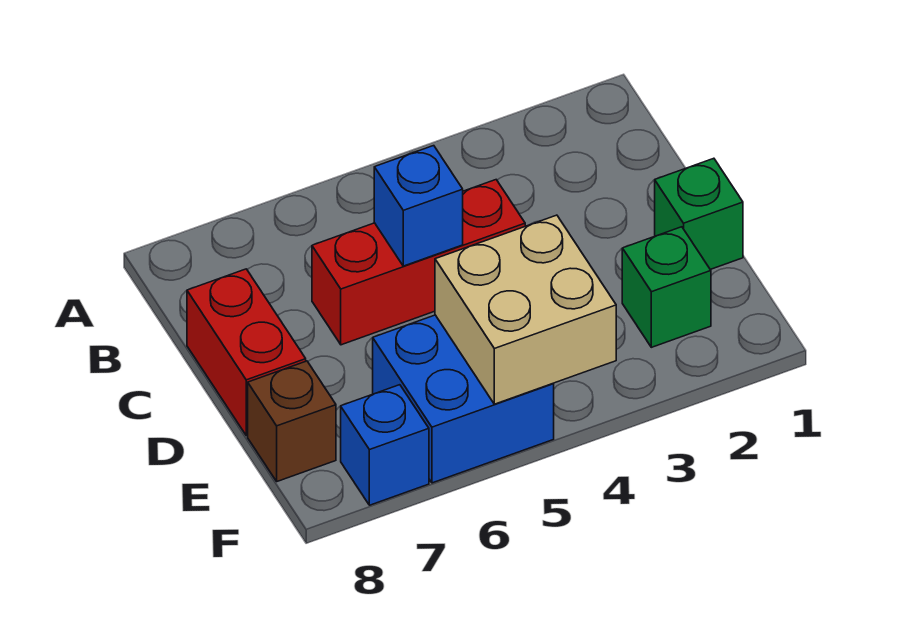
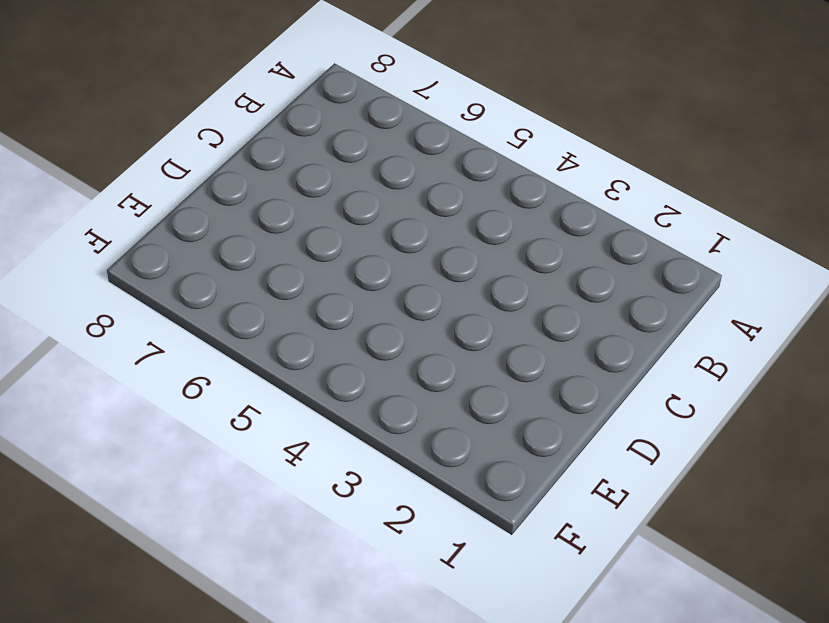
none -> red 1x3 brick [312,180,525,345]
none -> red 1x2 brick [187,269,306,436]

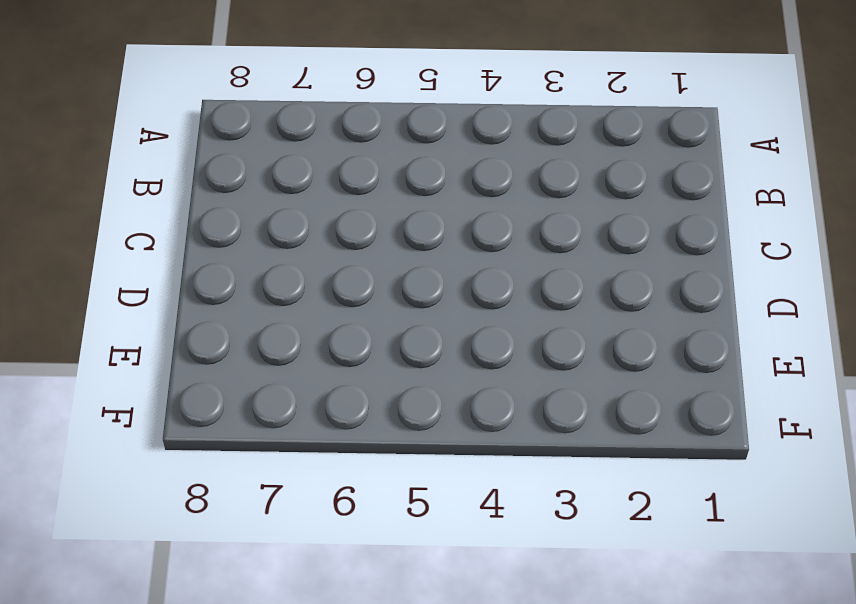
none -> red 1x3 brick [312,180,525,345]
none -> red 1x2 brick [187,269,306,436]

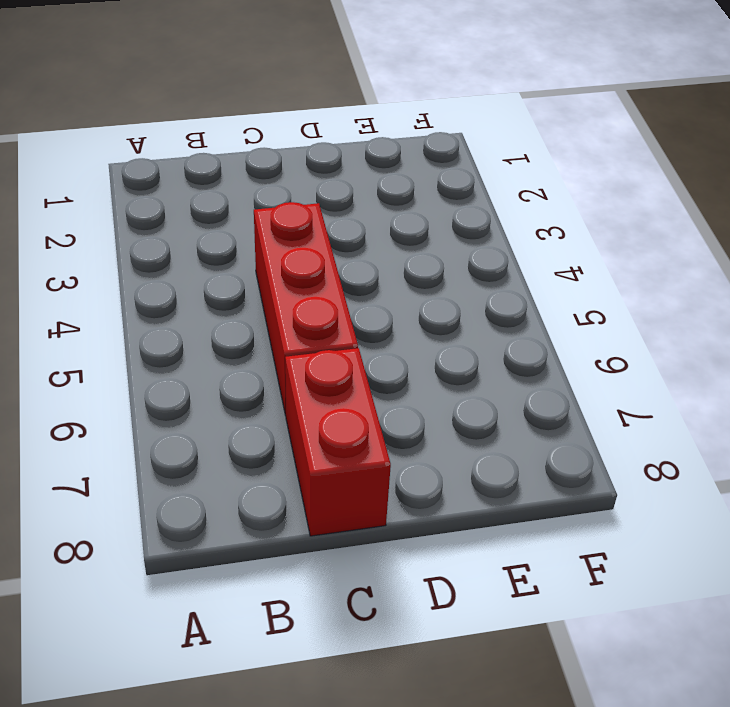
red 1x2 brick [285,348,391,536] -> red 1x2 brick turned to [187,269,306,436]
none -> green 1x1 brick [655,158,743,269]
none -> green 1x1 brick [622,227,711,347]

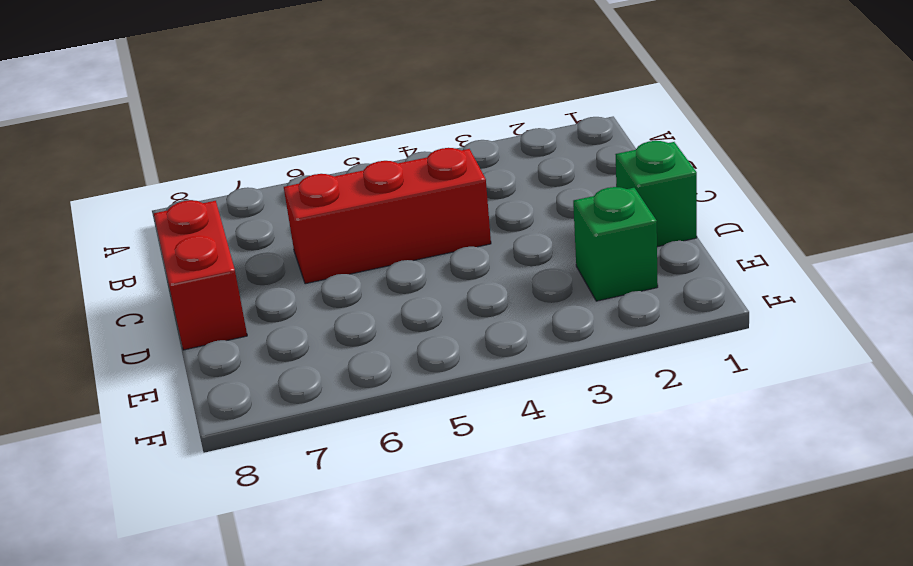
none -> blue 2x2 brick [373,315,554,483]
none -> brown 1x1 brick [248,361,336,481]

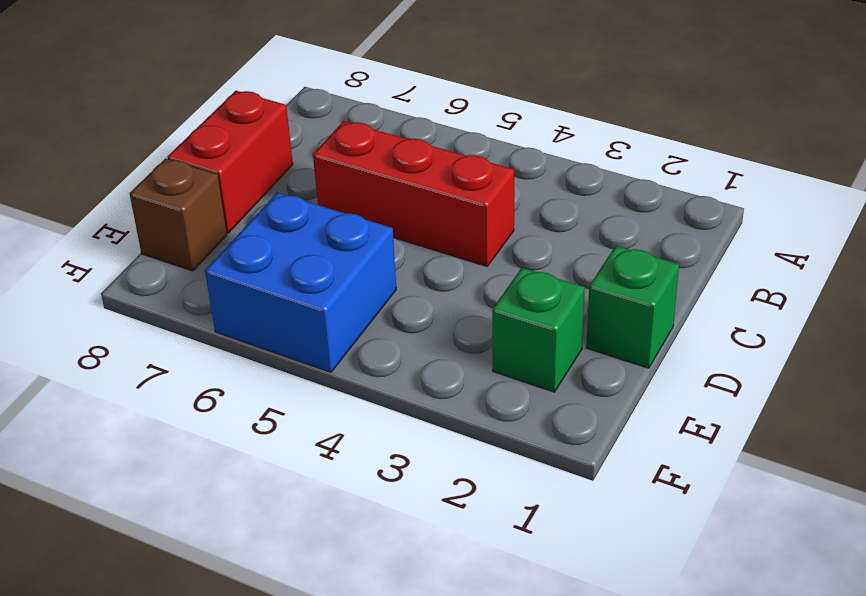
none -> blue 1x1 brick [341,385,429,505]
none -> blue 1x1 brick [374,146,463,266]

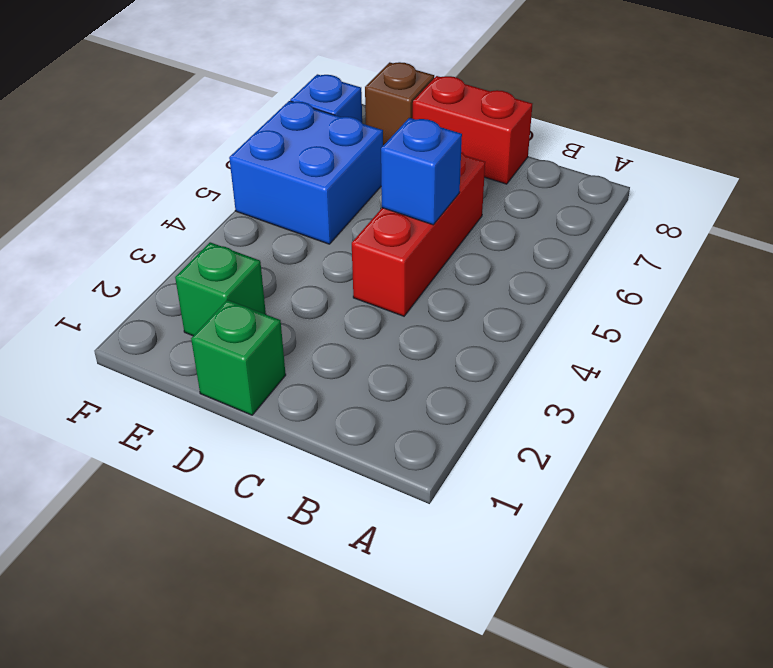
none -> tan 2x2 brick [435,215,616,404]

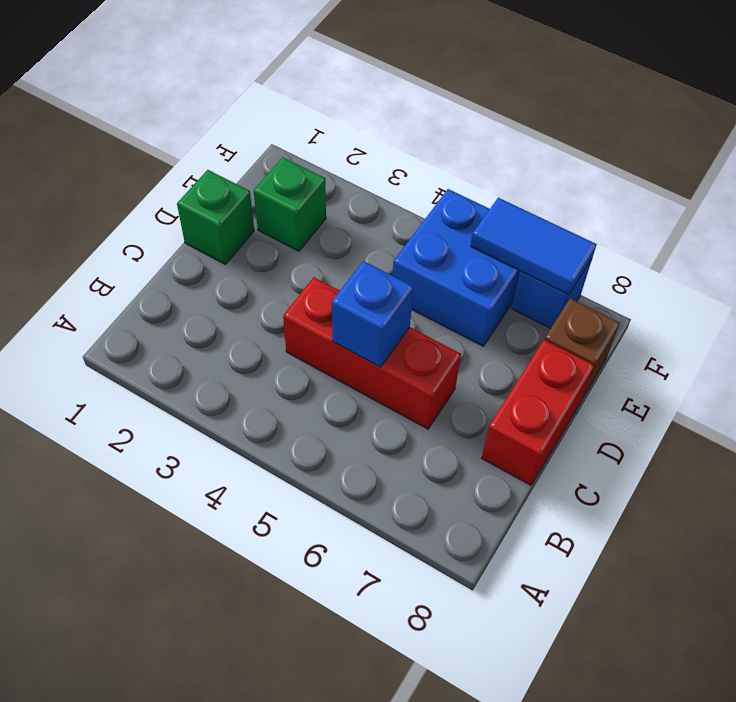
blue 1x2 tile [471,198,597,295] -> none
none -> tan 2x2 brick [435,215,616,404]

